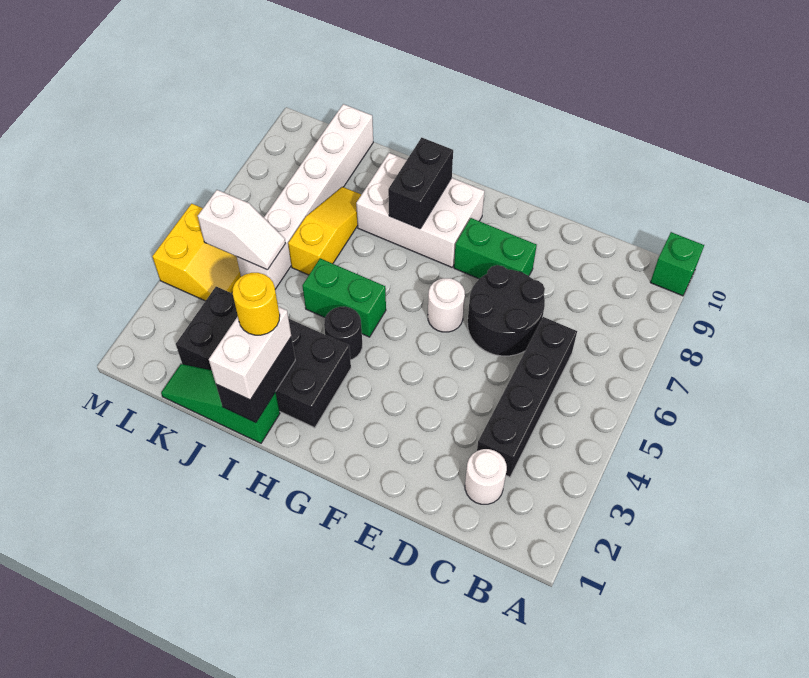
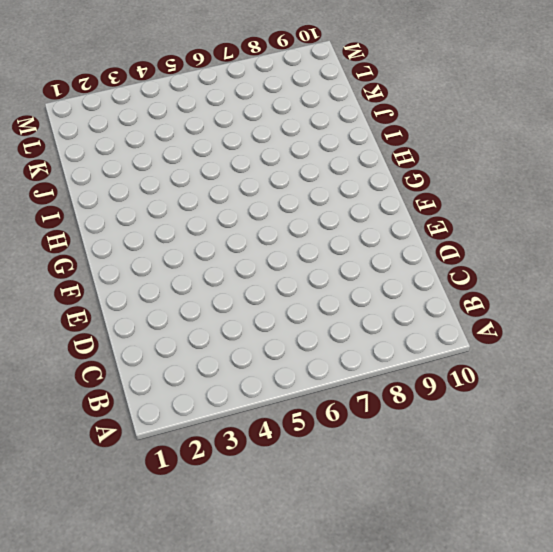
none -> green 1x1 brick [650,232,704,296]
none -> white 1x1 round brick [465,449,507,504]
none -> black 1x4 brick [477,317,577,477]

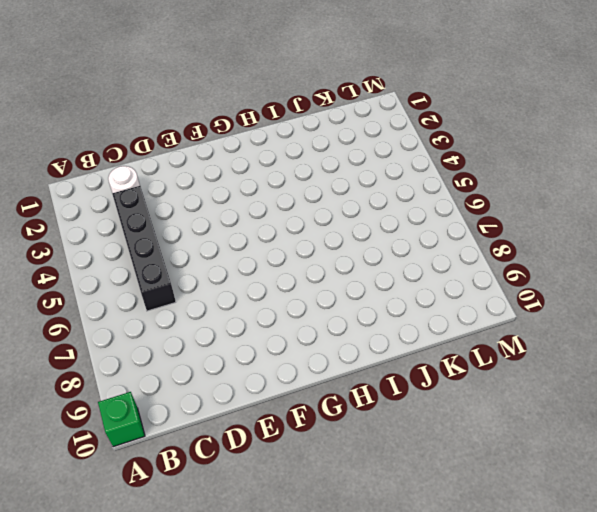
none -> black 2x2 round brick [467,265,545,356]
none -> green 1x2 brick [454,218,537,279]
none -> white 1x1 round brick [428,278,465,332]

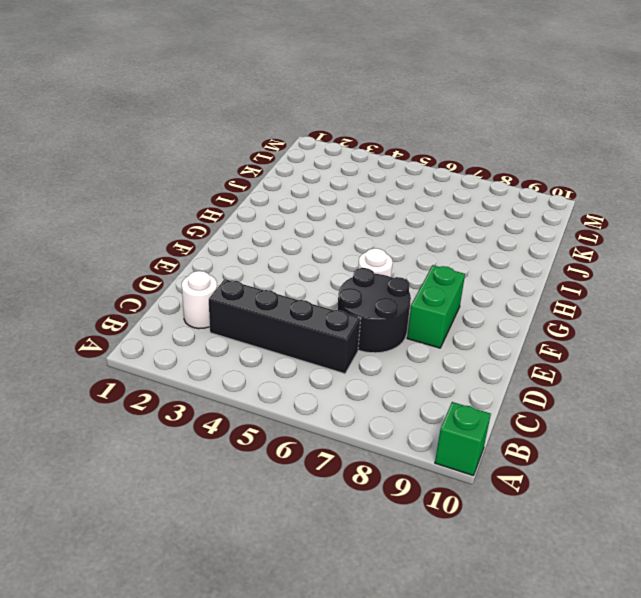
none -> white 2x3 brick [356,153,485,267]
none -> black 2x4 brick [176,287,351,428]
none -> black 1x1 round brick [324,307,362,360]

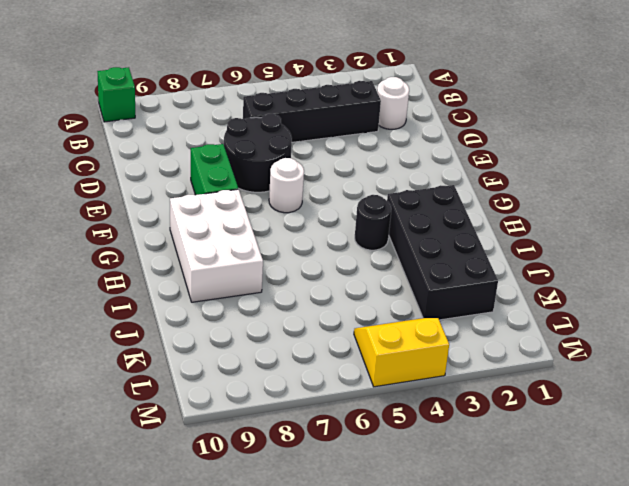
none -> green 1x2 brick [302,258,386,337]
none -> green 1x3 slope [161,364,280,443]
none -> yellow 1x3 slope [288,187,361,275]

